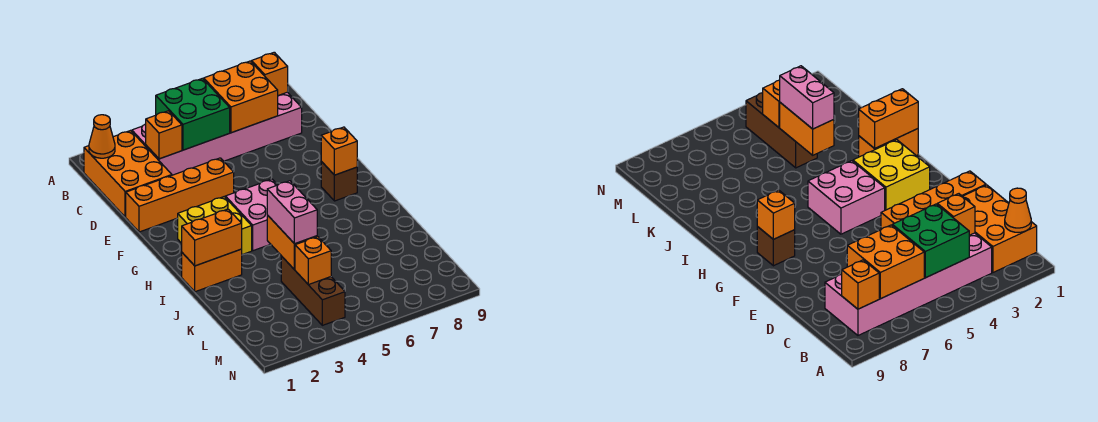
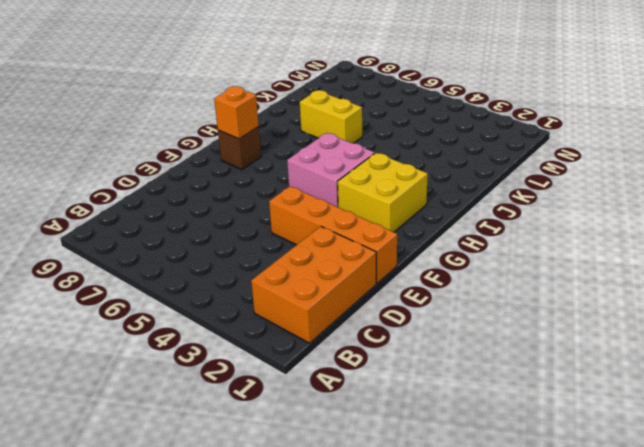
yellow 1x2 brick [300,90,362,143] -> none
none -> pink 2x6 brick [132,92,302,175]
none -> orange 1x2 brick [182,249,242,292]
none -> brown 1x3 brick [281,256,345,325]

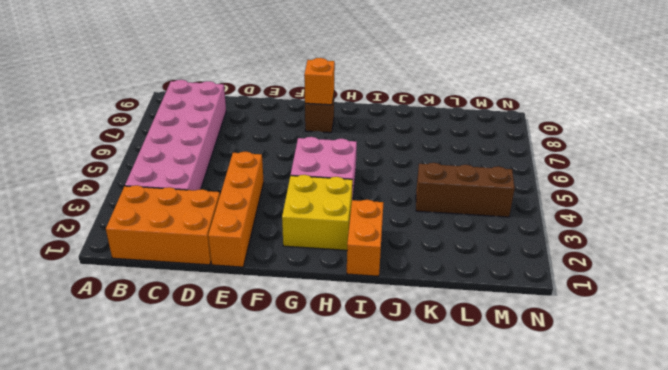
none -> orange 1x1 cone [89,115,115,158]
none -> green 2x2 brick [156,78,230,150]
none -> orange 2x2 brick [204,61,278,133]

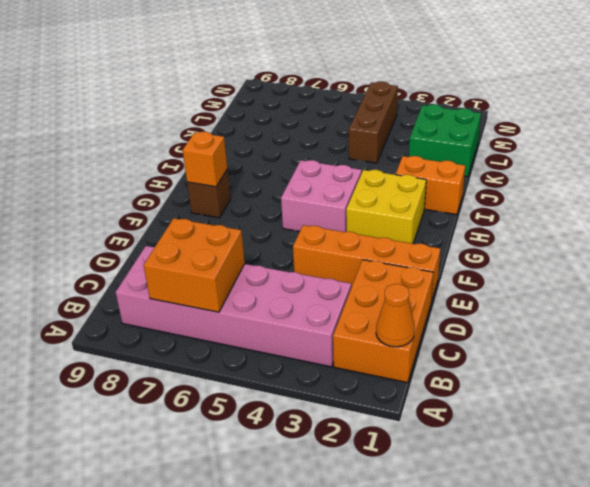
green 2x2 brick [409,104,481,177] -> green 2x2 brick moved to [156,78,230,150]
none -> orange 1x1 brick [252,52,288,95]
none -> orange 1x1 brick [146,111,182,159]
none -> orange 1x2 brick [182,209,242,266]

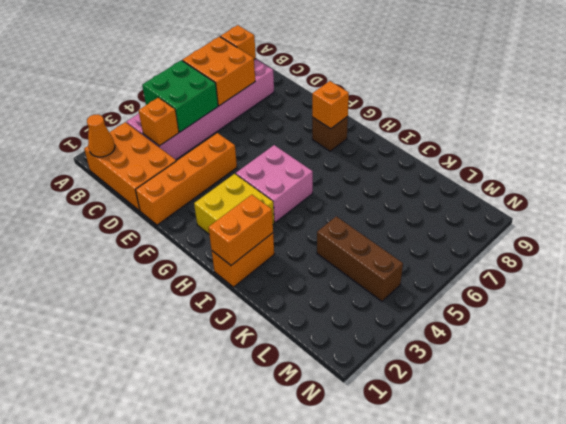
none -> orange 1x2 brick [267,215,317,270]
none -> orange 1x1 brick [295,237,331,285]
none -> pink 1x2 brick [267,181,317,244]

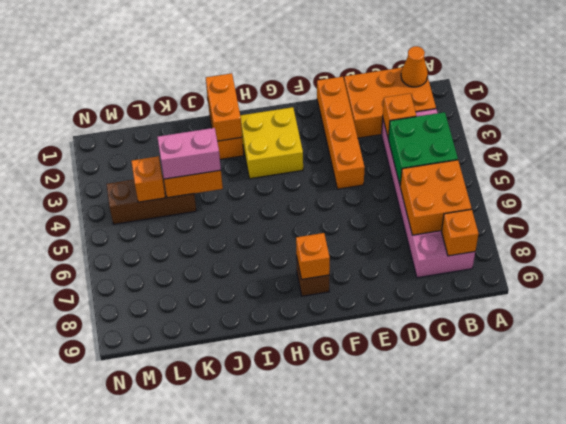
none -> pink 2x2 brick [225,179,277,251]

